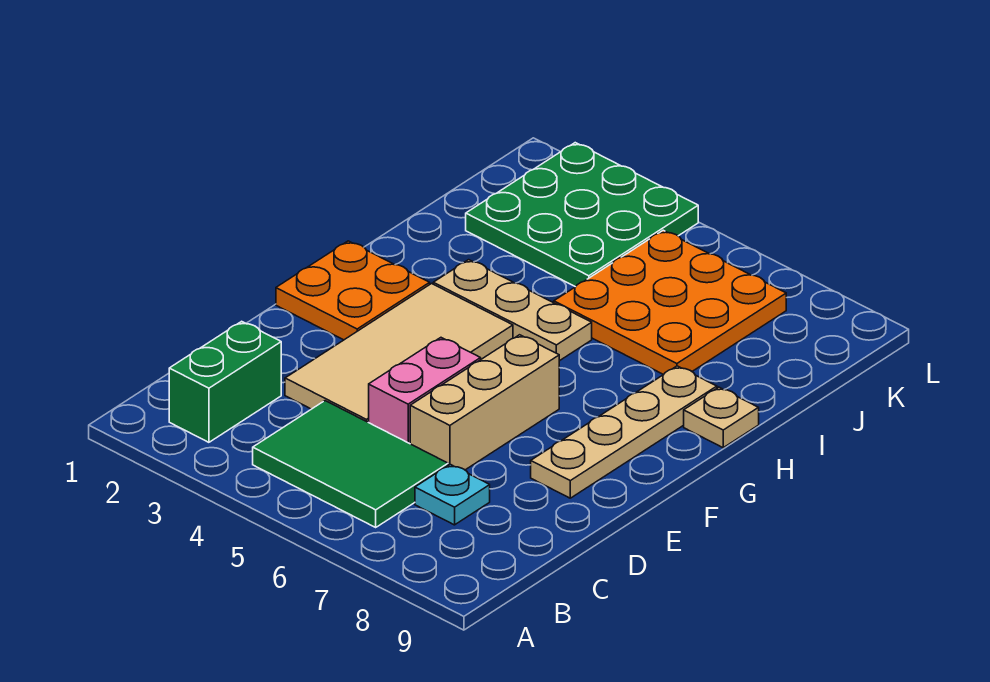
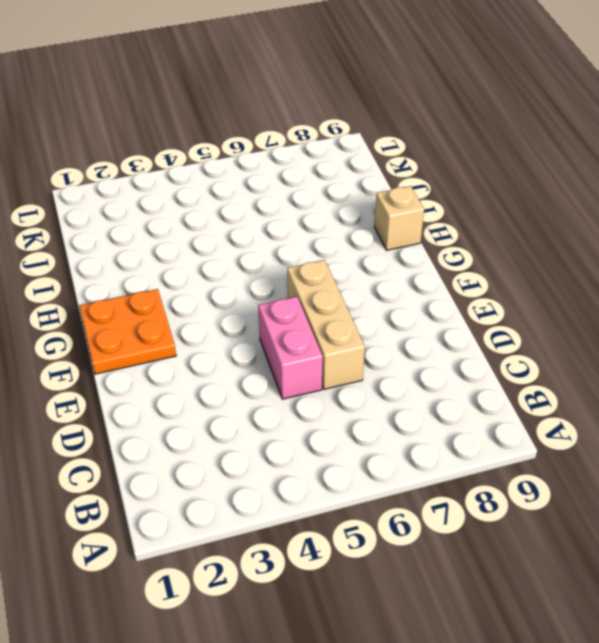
tan 1x1 brick [374,186,424,250] -> tan 1x1 plate [684,387,759,448]
none -> green 1x2 brick [169,321,281,442]
none -> green 2x3 tile [253,401,448,527]
none -> cyan 1x1 plate [415,464,490,525]

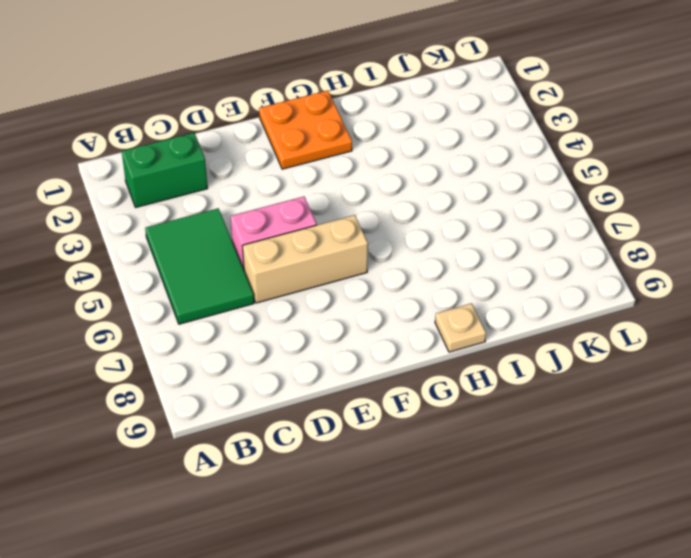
none -> cyan 1x1 plate [415,464,490,525]
none -> tan 2x4 tile [285,284,513,422]
none -> tan 1x4 plate [531,366,717,498]

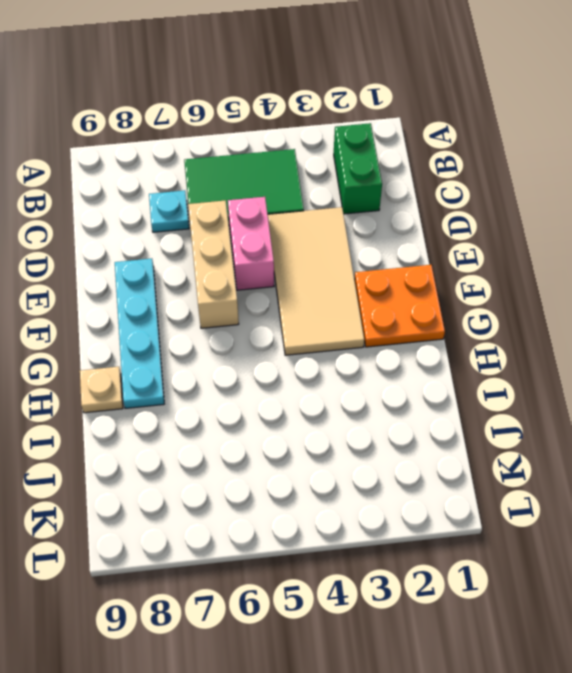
cyan 1x4 plate [115,259,164,408] -> tan 1x4 plate [531,366,717,498]
none -> tan 1x3 plate [433,260,592,361]
none -> orange 3x3 plate [554,230,786,375]
none -> green 3x3 plate [466,143,698,287]

